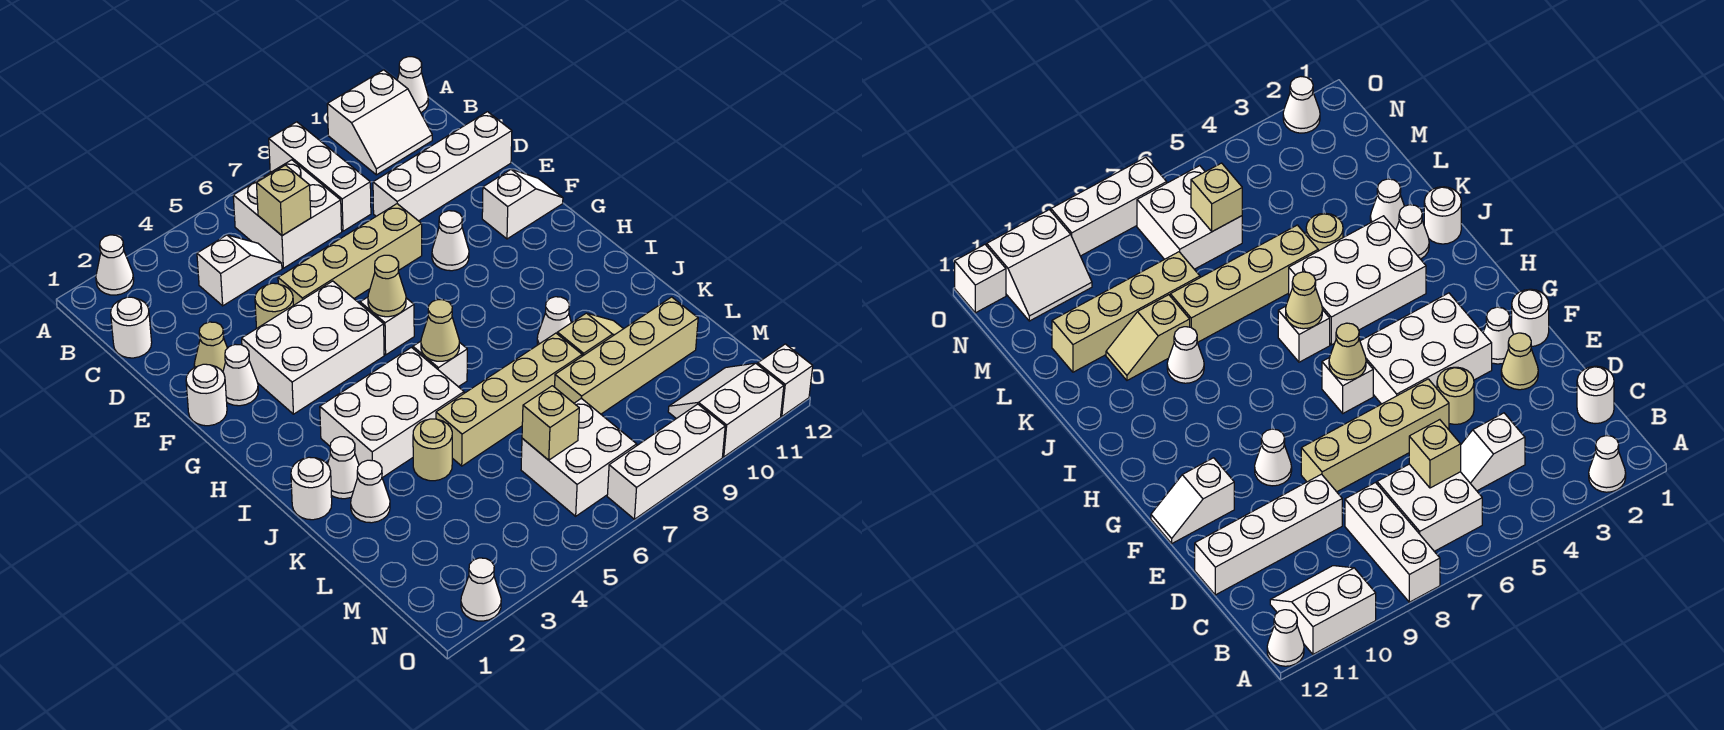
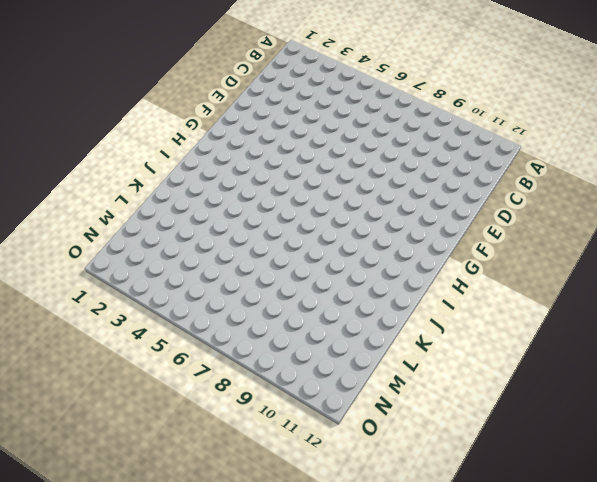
none -> white 1x1 cone [96,235,134,295]
none -> white 1x3 brick [269,122,371,231]
none -> white 2x2 slope [327,70,432,175]
none -> white 1x1 cone [397,57,428,112]

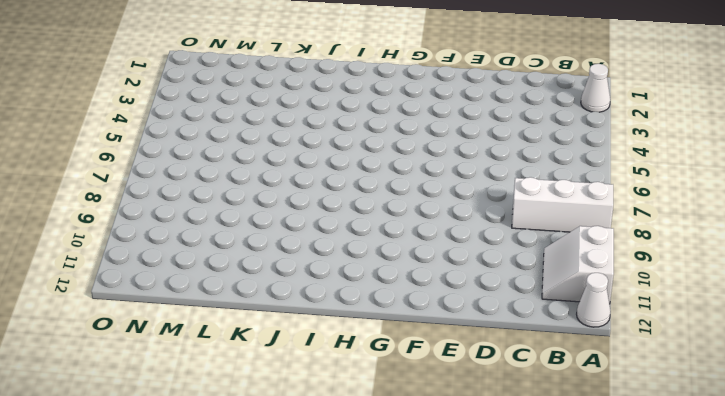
none -> white 2x2 brick [233,160,342,268]
none -> white 1x1 round brick [111,297,152,358]
none -> white 1x2 slope [197,235,282,306]
none -> white 1x4 brick [373,112,512,221]

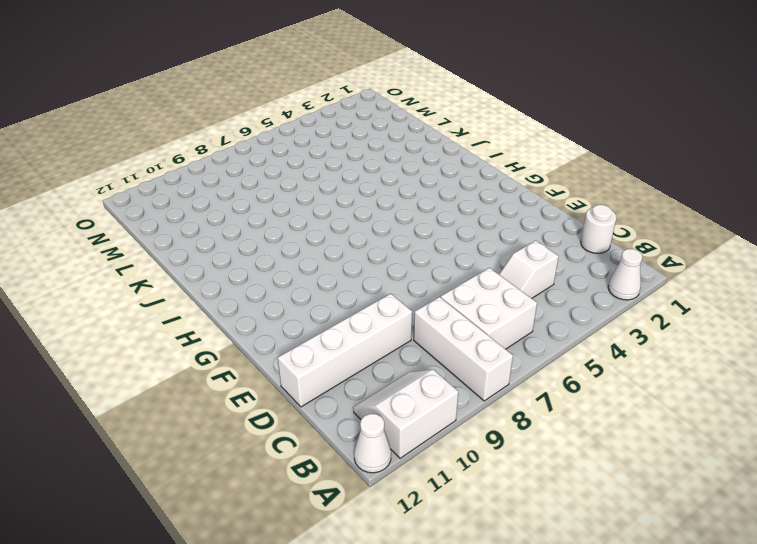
none -> tan 1x1 cone [194,322,227,372]
none -> tan 1x1 round brick [255,283,293,328]
none -> tan 1x4 brick [278,204,422,305]
none -> white 1x1 round brick [186,364,227,426]

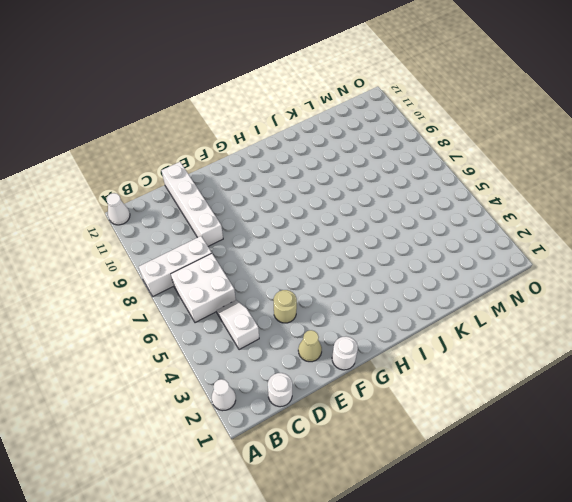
none -> white 2x2 slope [327,70,432,175]
none -> tan 1x4 brick [278,204,422,305]
none -> white 1x1 cone [223,344,258,406]
none -> white 2x3 brick [242,281,384,414]

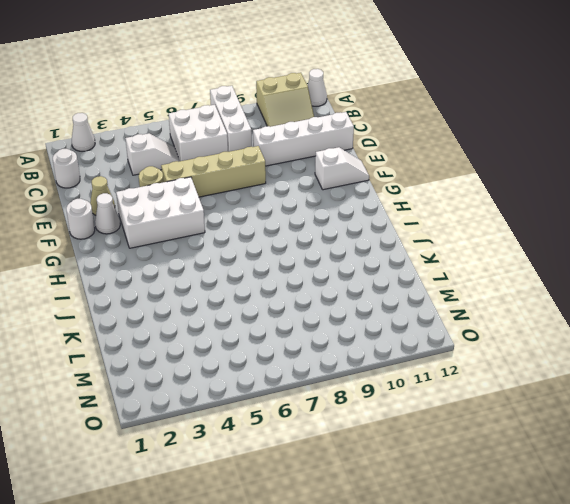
tan 2x2 slope [256,73,314,127] -> white 2x2 slope [327,70,432,175]
none -> white 1x1 cone [432,211,469,271]
none -> white 1x1 brick [360,297,414,355]
none -> white 2x3 brick [320,347,464,478]
none -> white 1x1 brick [413,341,467,387]

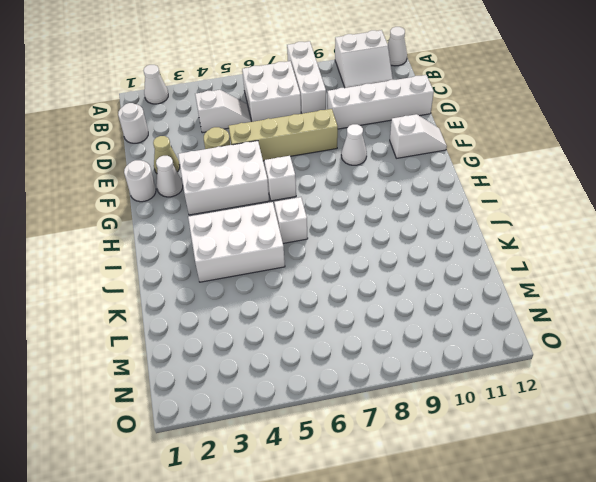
none -> white 1x1 round brick [291,457,332,520]
none -> white 1x1 cone [328,437,359,499]
none -> white 1x1 cone [537,297,571,345]
none -> white 1x1 cone [351,460,390,523]

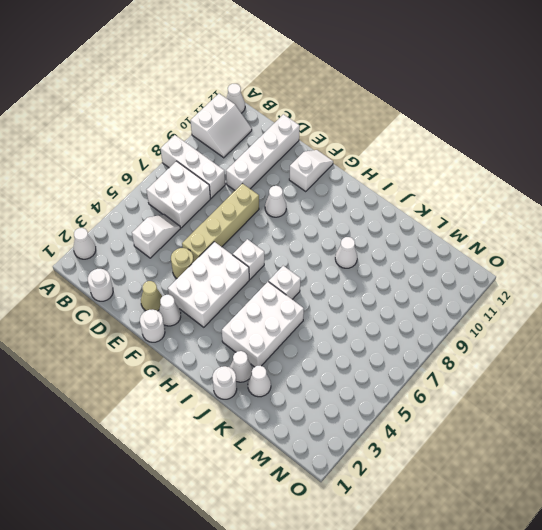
none -> tan 1x1 round brick [413,419,452,481]
none -> tan 1x4 brick [436,333,582,466]
none -> tan 1x2 slope [557,313,623,356]
none -> tan 1x4 brick [555,297,698,414]

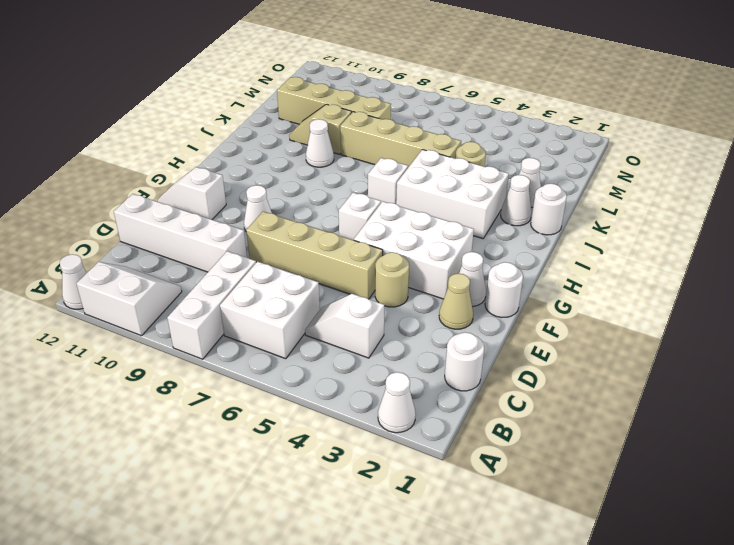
none -> white 2x2 brick [521,398,637,516]
none -> white 2x2 slope [668,363,784,457]
none -> white 1x1 cone [461,558,501,621]
none -> white 1x3 brick [607,404,725,519]

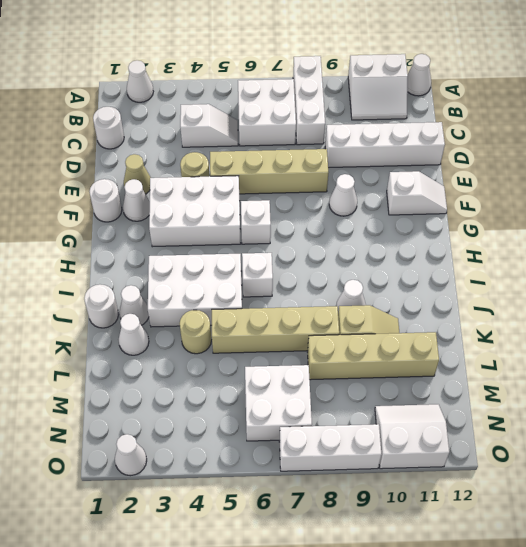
none -> white 1x1 brick [758,344,813,416]
none -> tan 1x1 brick [257,165,311,236]
none -> tan 1x1 cone [368,255,406,317]
none -> tan 1x1 cone [421,300,459,361]

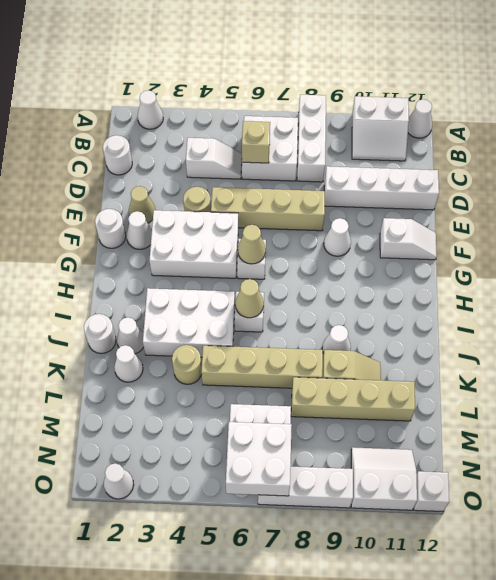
white 2x2 brick [226,422,292,496] -> none
none -> tan 1x1 brick [522,386,579,460]

